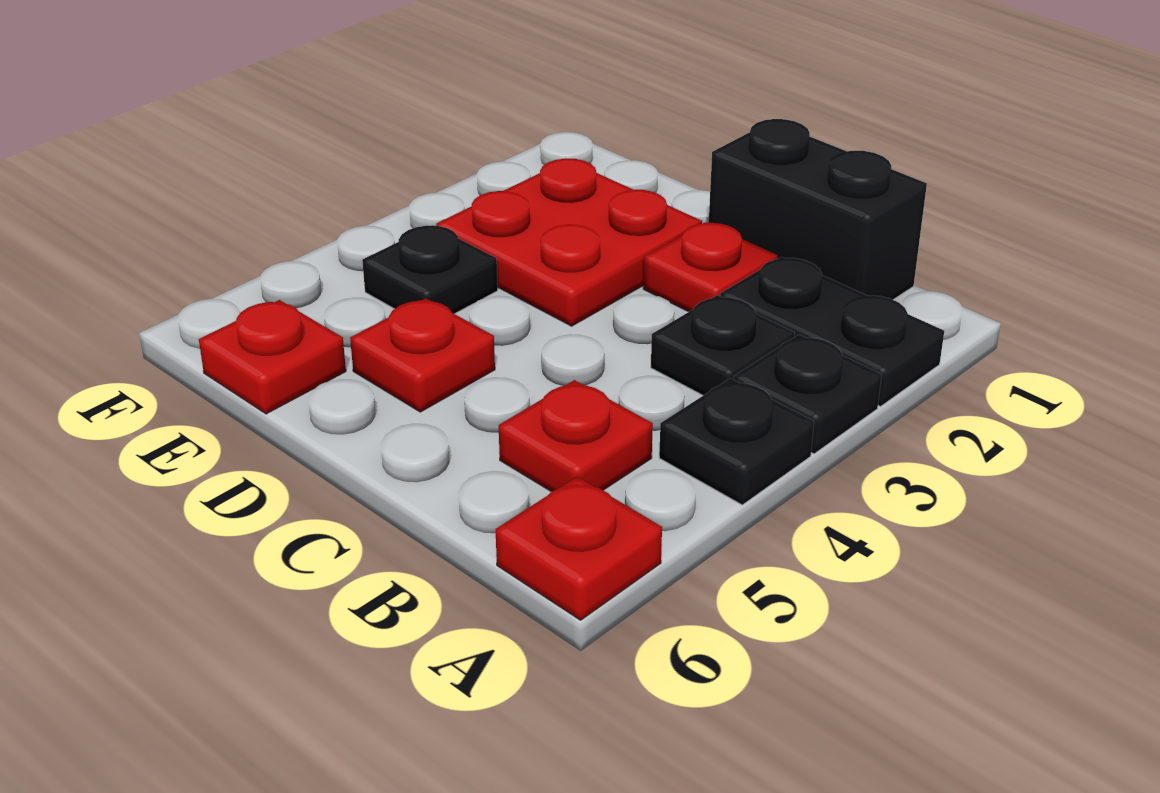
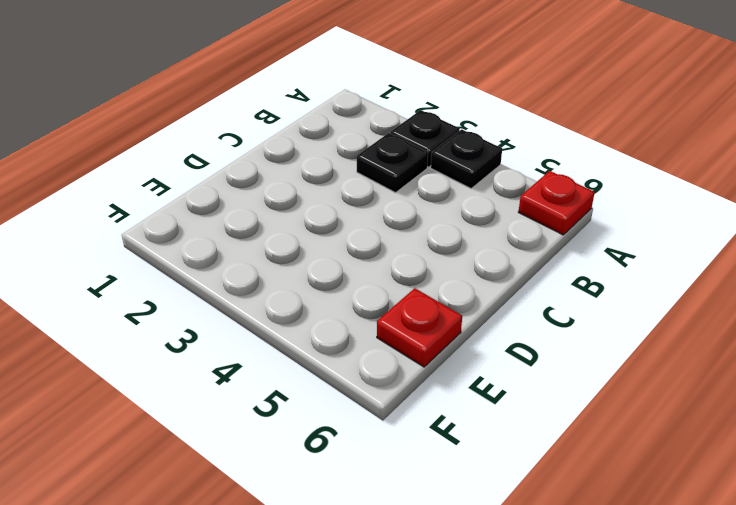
none -> black 1x2 plate [720,257,944,406]
none -> black 1x2 brick [709,119,927,300]
none -> red 1x1 plate [499,380,653,492]

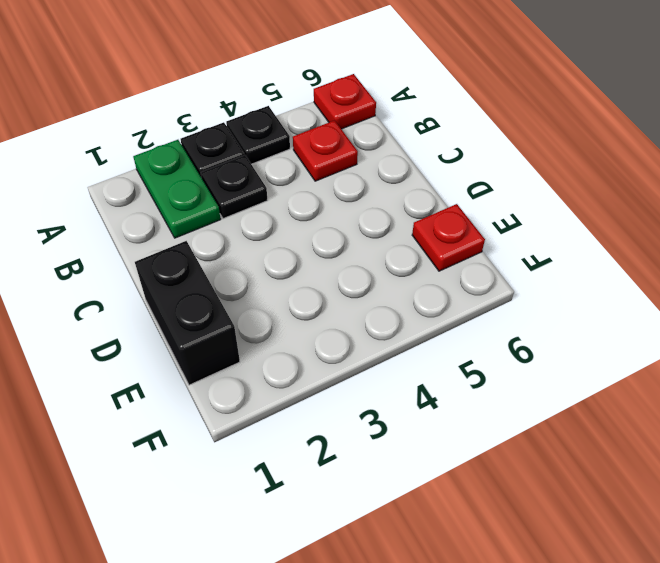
green 1x2 plate [133,140,221,238] -> black 1x2 plate [720,257,944,406]
black 1x2 brick [135,241,240,385] -> black 1x2 brick moved to [709,119,927,300]
none -> red 1x1 plate [643,223,778,312]
none -> red 2x2 plate [436,158,702,326]
none -> red 1x1 plate [350,298,495,412]

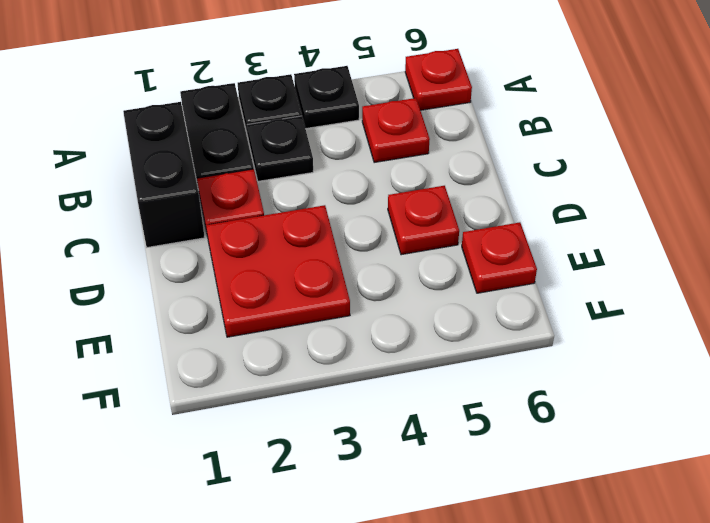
none -> black 1x1 plate [362,225,498,314]

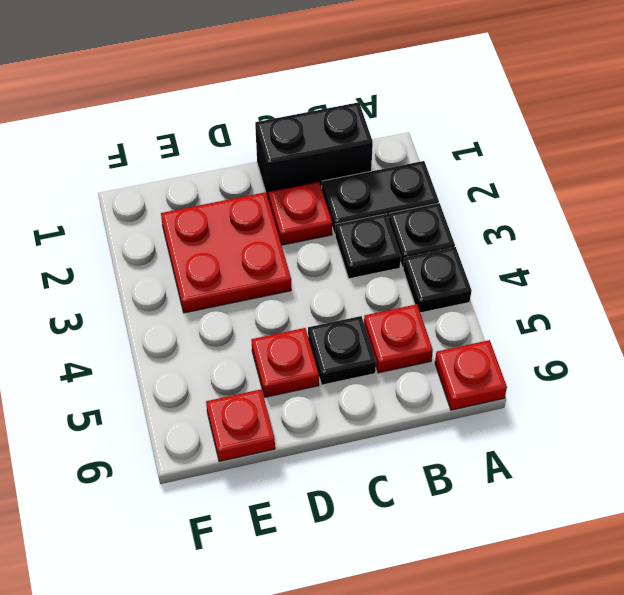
black 1x1 plate [308,316,376,385] -> black 1x1 plate moved to [362,225,498,314]

